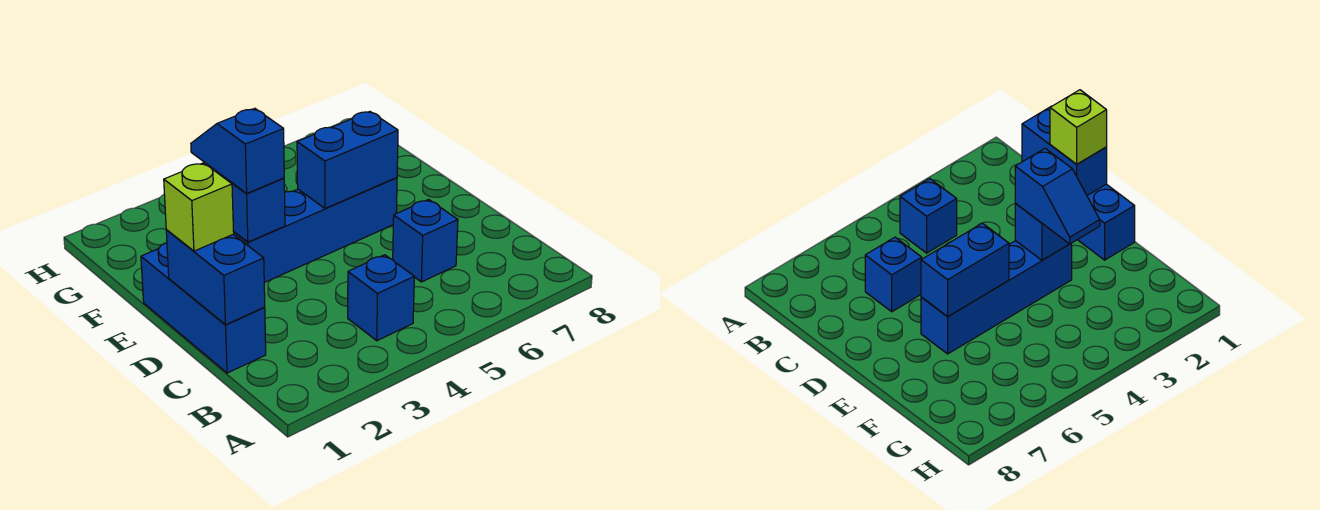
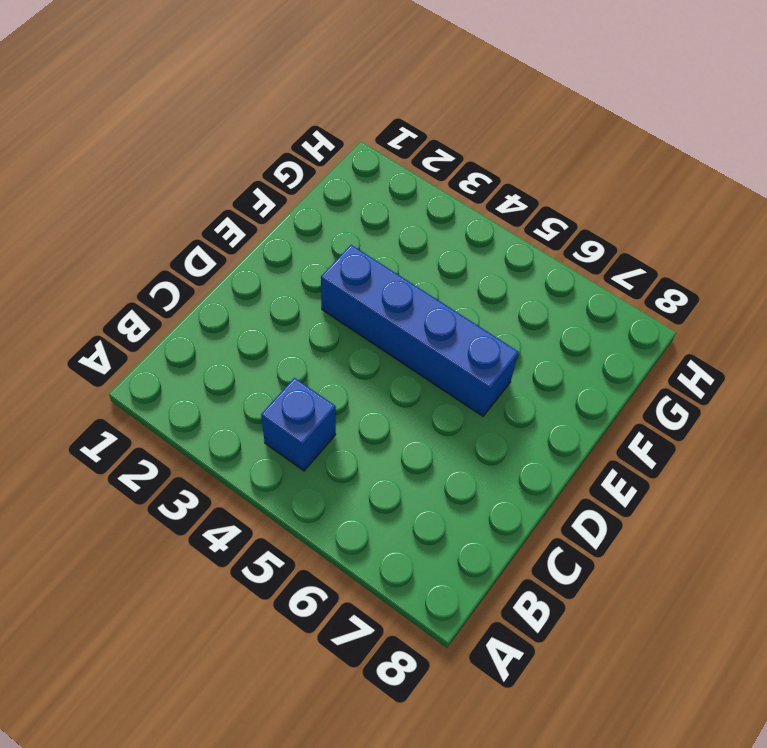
none -> blue 1x3 brick [141,243,266,373]
none -> blue 1x1 brick [393,199,458,282]

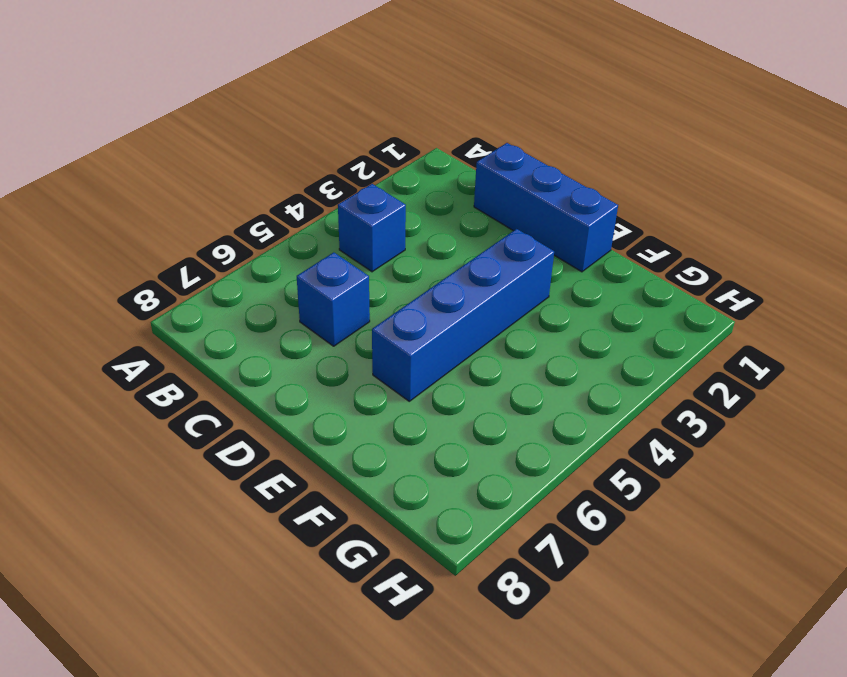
none -> blue 1x2 brick [166,230,265,325]
none -> blue 1x1 brick [220,174,285,242]

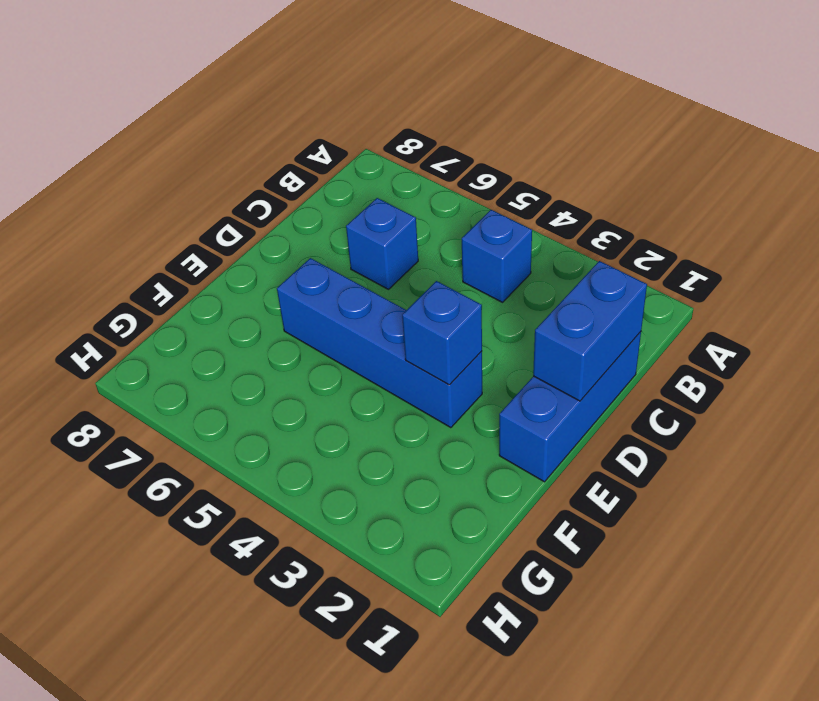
none -> blue 1x2 brick [297,112,398,208]
none -> lime 1x1 brick [164,163,234,251]

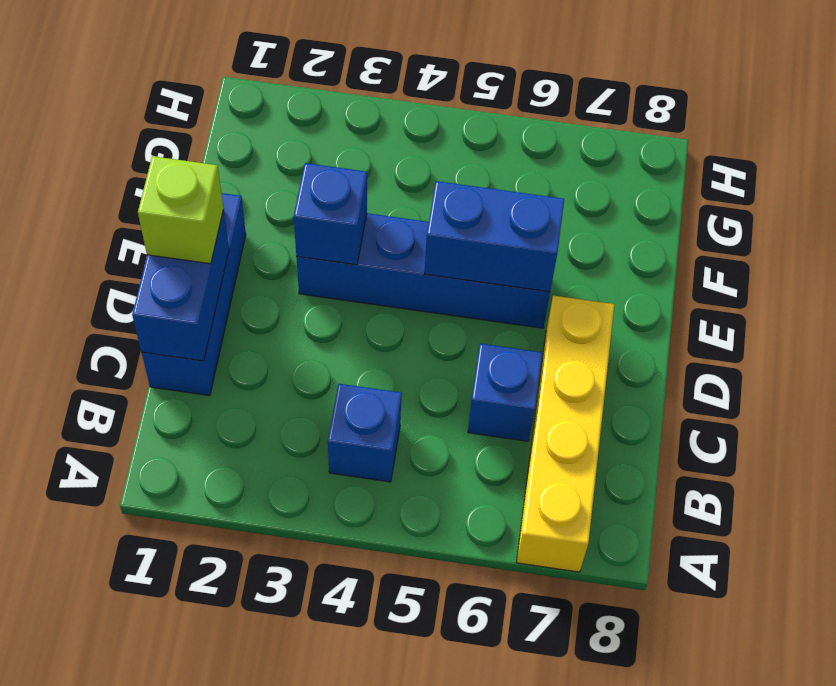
yellow 1x4 brick [516,295,615,572] -> none
none -> blue 1x2 slope [191,108,284,194]

